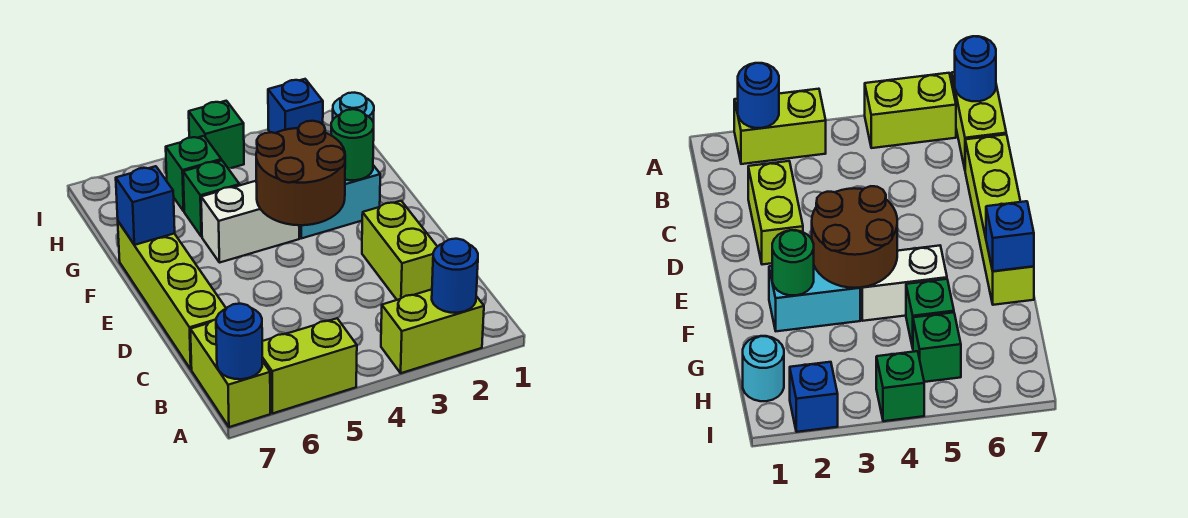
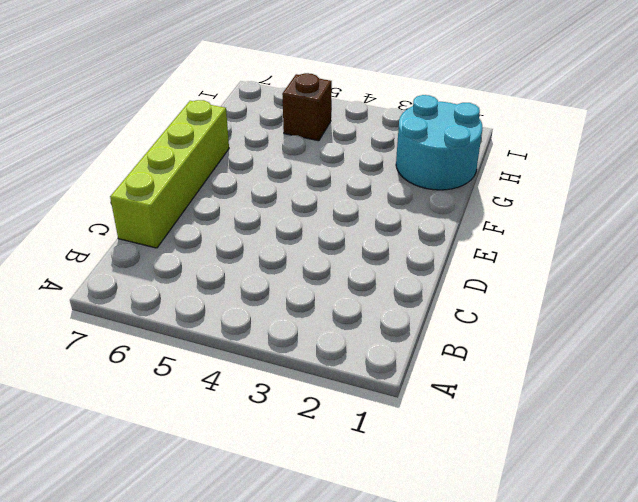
cyan 2x2 round brick [396,95,483,190] -> cyan 1x1 round brick [333,93,374,122]
brown 1x1 brick [282,73,332,141] -> green 1x1 brick [166,136,221,211]
none -> lime 1x2 brick [381,289,484,373]
none -> lime 1x2 brick [262,318,357,413]
none -> lime 1x2 brick [190,320,270,427]

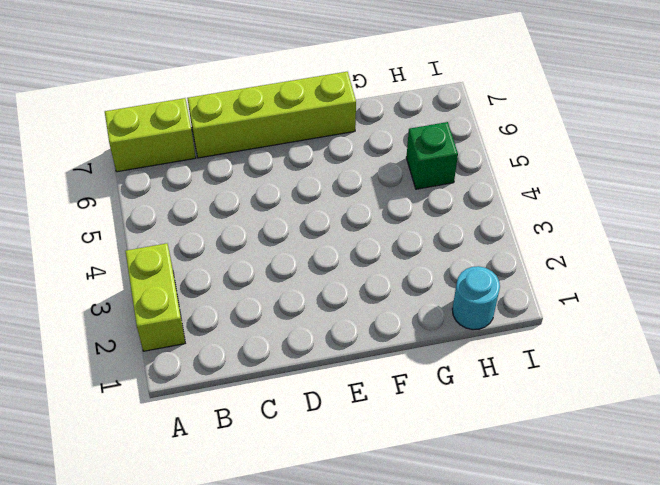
none -> lime 1x2 brick [262,318,357,413]
none -> lime 1x2 brick [362,201,437,300]
none -> cyan 1x2 brick [299,165,380,238]

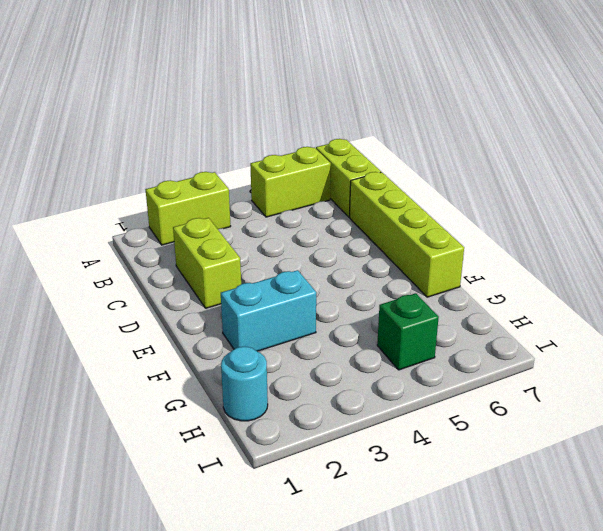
none -> white 1x2 brick [201,181,299,263]
none -> green 1x1 brick [183,160,240,237]
none -> blue 1x1 brick [268,79,323,133]

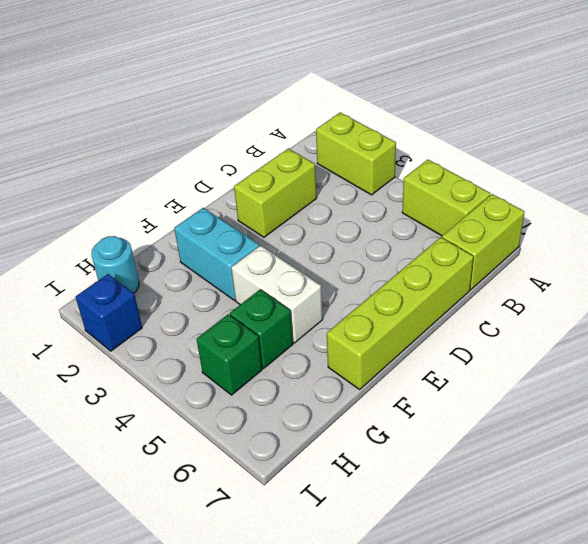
none -> green 1x1 brick [189,101,244,169]
none -> blue 1x1 round brick [432,239,478,313]
none -> blue 1x1 round brick [216,304,262,379]

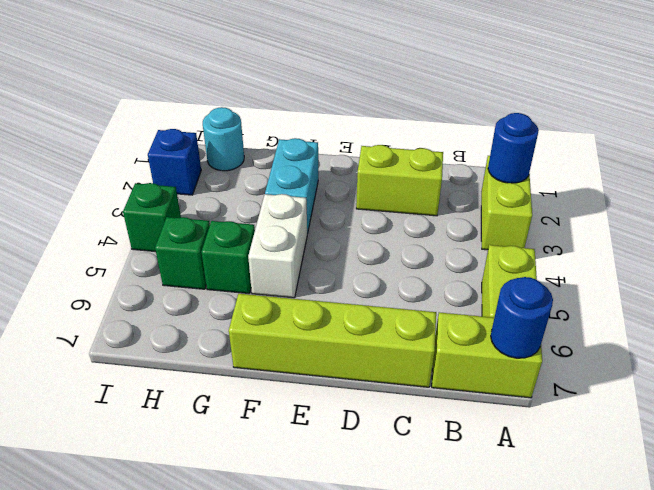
none -> brown 2x2 round brick [256,121,345,225]
none -> green 1x1 round brick [331,109,374,180]
none -> blue 1x1 brick [116,166,175,245]

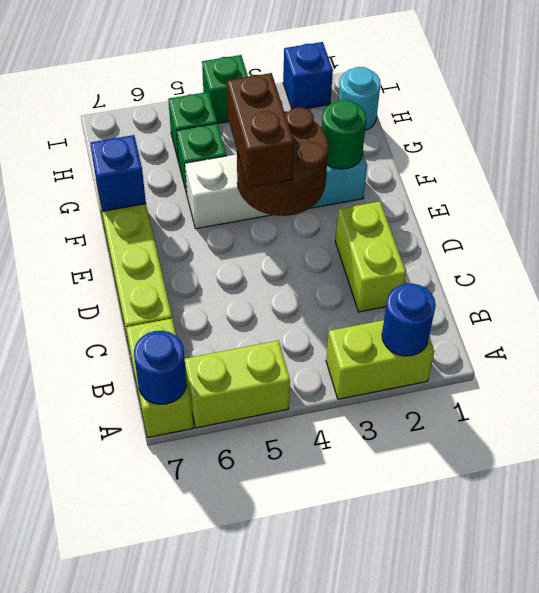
brown 1x2 brick [227,73,294,187] -> none

